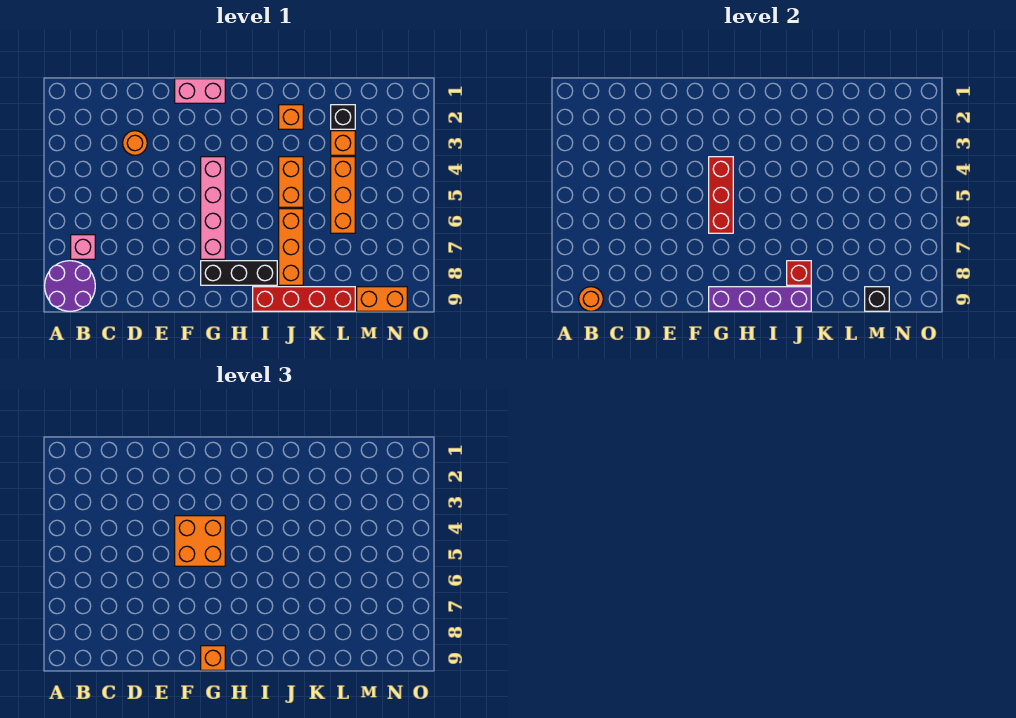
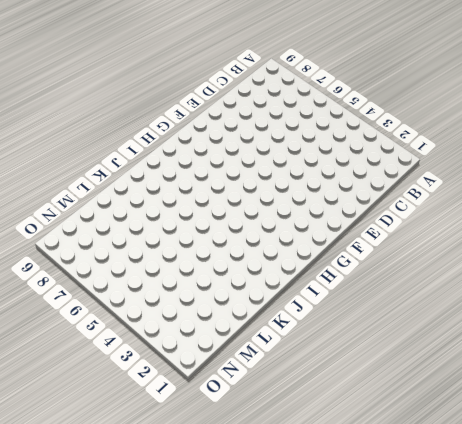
none -> purple 2x2 round brick [45,261,95,311]
none -> pink 1x1 brick [71,235,95,259]
none -> orange 1x1 round brick [123,131,147,155]

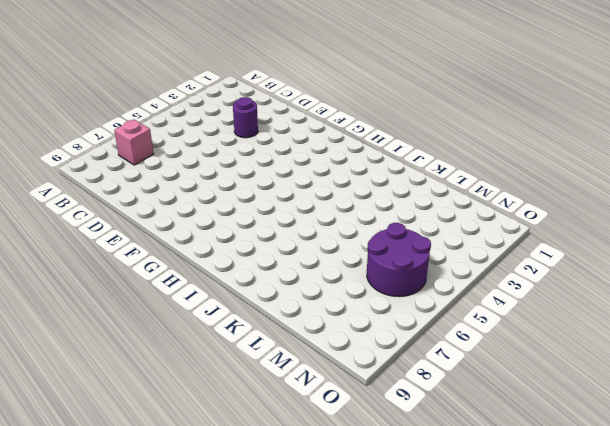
purple 1x1 round brick [233,97,258,138] -> orange 1x1 round brick [123,131,147,155]
purple 2x2 round brick [367,223,431,297] -> purple 2x2 round brick moved to [45,261,95,311]
none -> pink 1x2 brick [175,79,225,103]
none -> pink 1x4 brick [201,157,225,259]
none -> black 1x3 brick [201,261,277,285]

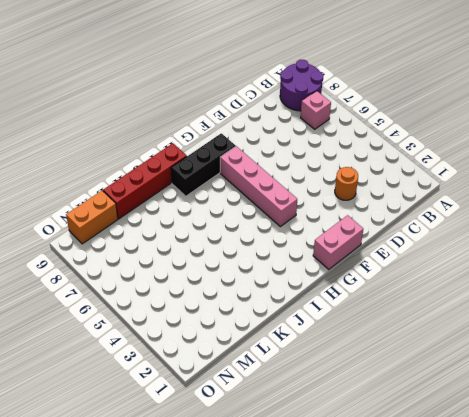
none -> orange 1x1 brick [279,105,303,129]
none -> orange 1x2 brick [279,157,303,207]
none -> orange 1x3 brick [279,209,303,285]

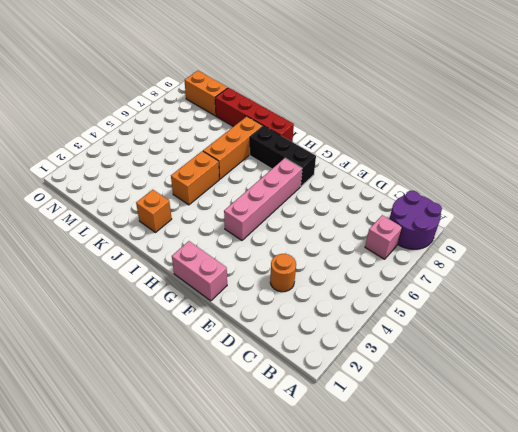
none -> black 1x1 brick [331,105,355,129]
none -> orange 1x1 brick [331,131,355,155]
none -> orange 1x3 brick [331,157,355,233]

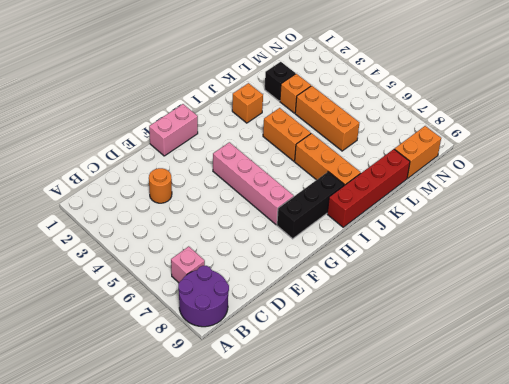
none -> orange 1x1 round brick [579,287,603,311]
none -> red 1x3 brick [709,157,733,233]
none -> purple 1x4 brick [709,287,811,311]

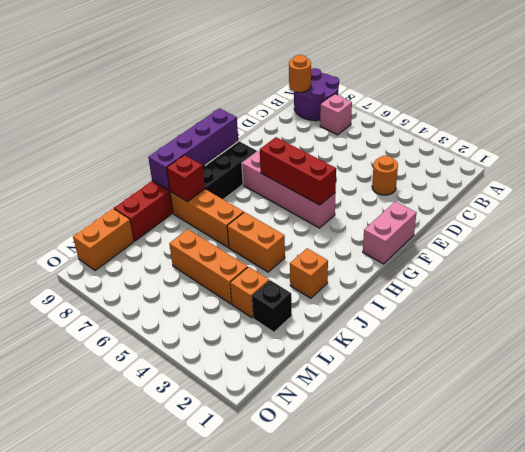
none -> black 1x1 brick [865,287,889,311]
none -> orange 2x2 brick [175,516,225,566]
none -> orange 1x1 brick [201,646,225,670]

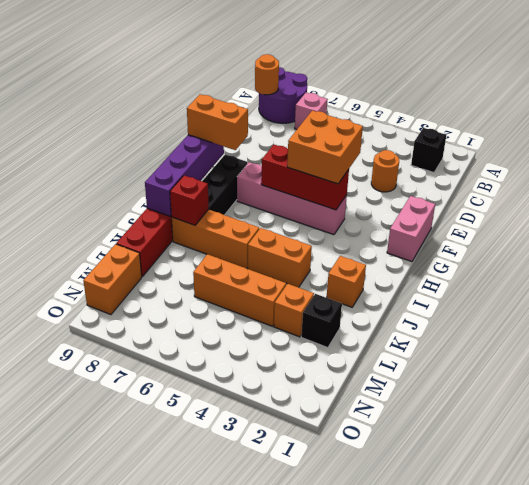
black 1x1 brick [411,128,446,172] -> black 1x1 brick moved to [865,287,889,311]
orange 1x2 brick [187,94,248,150] -> orange 1x1 brick [201,646,225,670]

